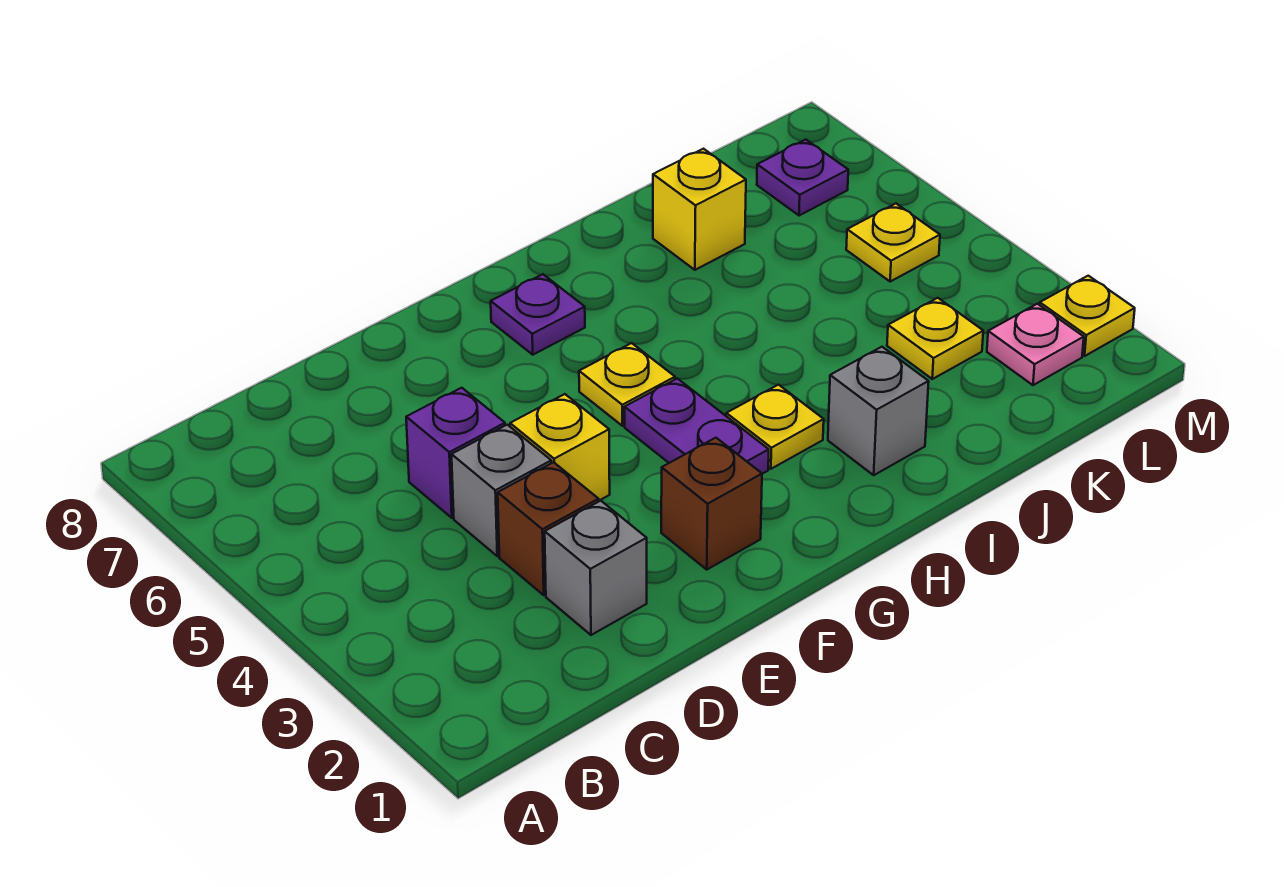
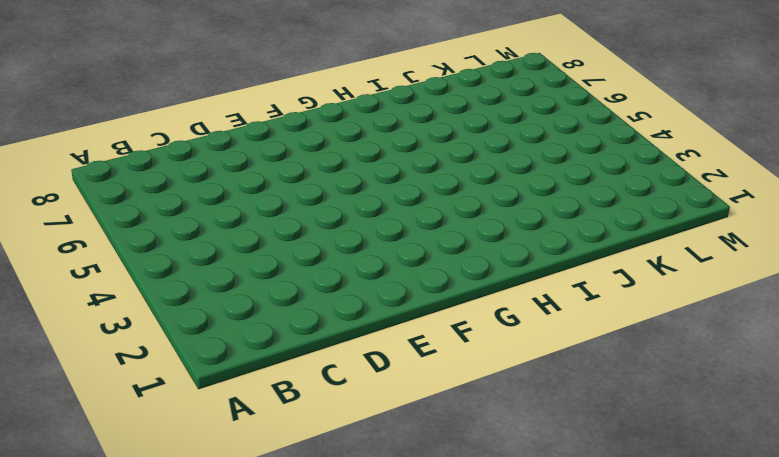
none -> grey 1x1 brick [545,501,647,635]
none -> brown 1x1 brick [498,462,599,595]
none -> grey 1x1 brick [452,425,551,556]

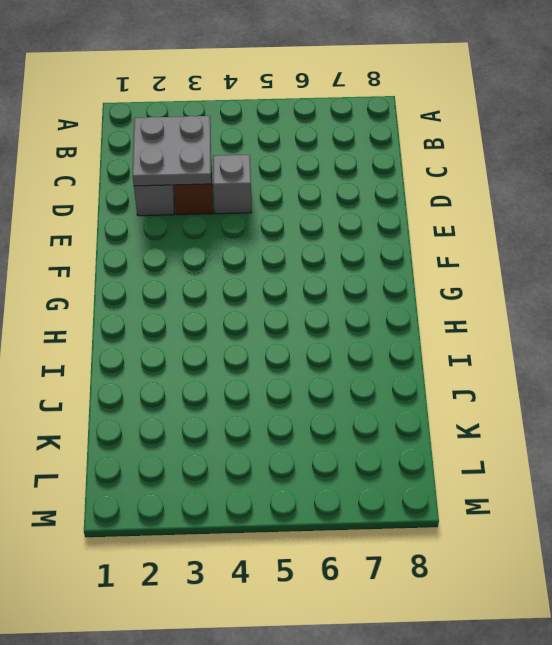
grey 2x2 plate [133,116,211,186] -> none
none -> purple 1x1 brick [406,388,505,518]
none -> yellow 1x1 brick [510,394,610,500]
none -> brown 1x1 brick [661,438,762,569]

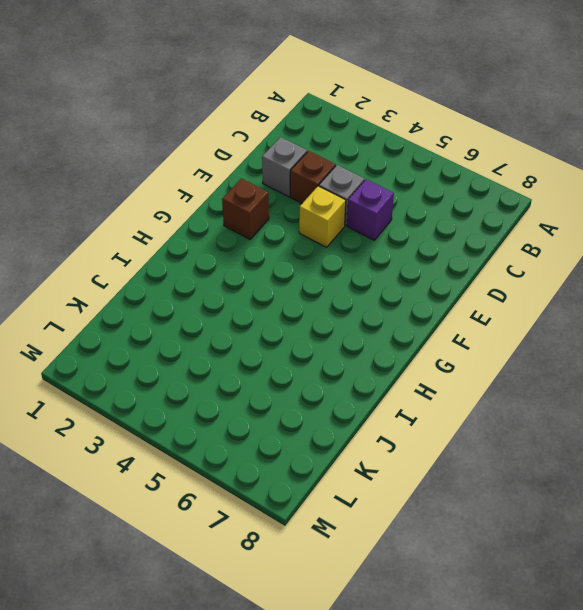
none -> purple 1x2 plate [625,378,769,474]
none -> yellow 1x1 plate [579,343,675,426]
none -> purple 1x1 plate [491,274,585,355]

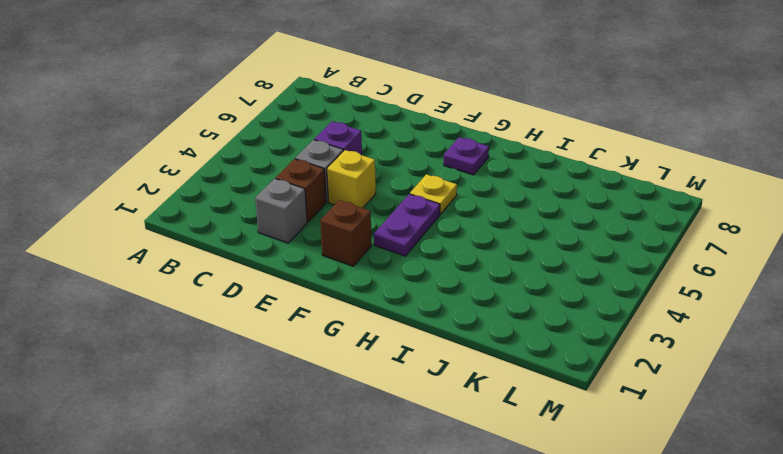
none -> yellow 1x1 plate [726,385,824,469]
none -> grey 1x1 brick [828,347,929,475]
none -> yellow 1x1 brick [653,149,746,270]

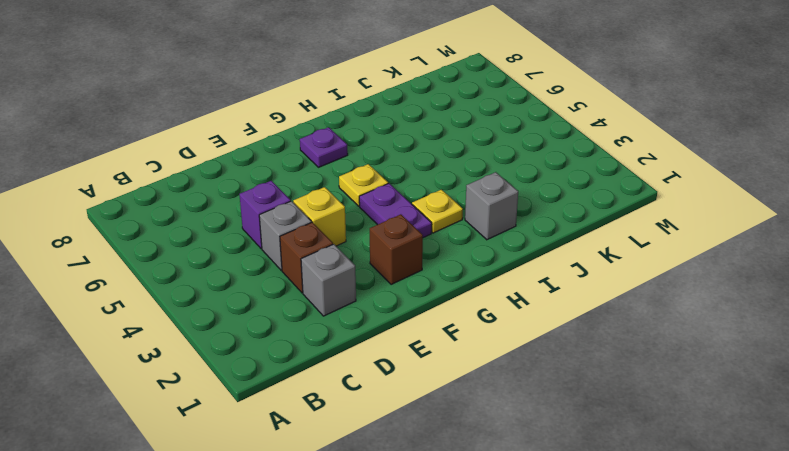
none -> yellow 1x1 brick [653,149,746,270]
none -> yellow 1x1 plate [887,298,983,379]
none -> pink 1x1 plate [987,304,1084,385]

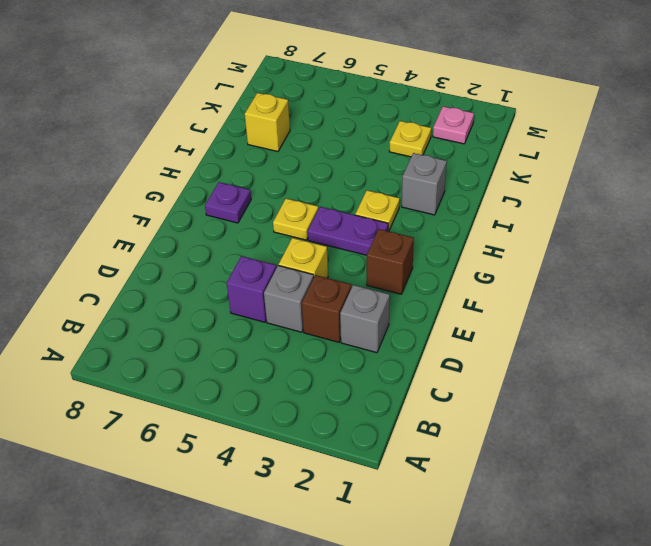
none -> yellow 1x1 plate [846,204,940,282]
none -> purple 1x1 plate [757,140,848,216]
none -> yellow 1x1 plate [1040,276,1135,356]

